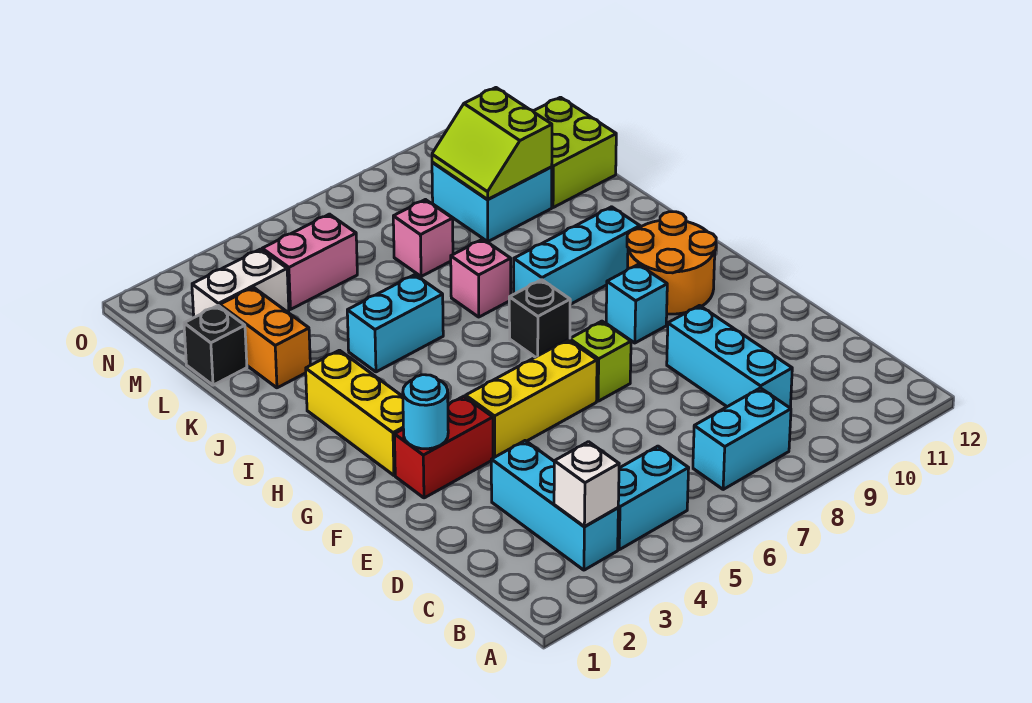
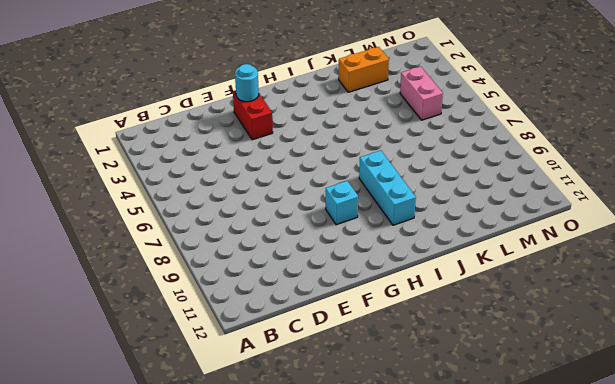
none -> cyan 1x3 brick [491,441,618,570]
none -> cyan 1x2 brick [618,446,689,550]
none -> cyan 1x2 brick [693,388,791,489]

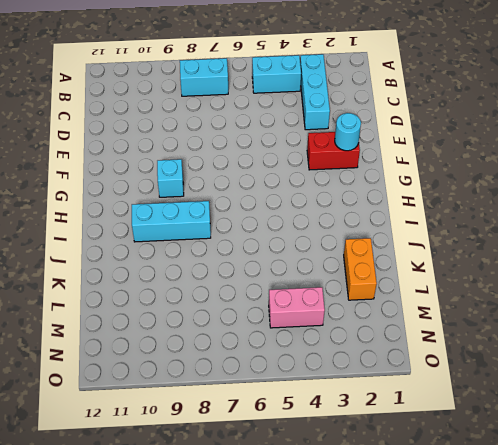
none -> cyan 1x3 brick [667,306,792,408]
none -> yellow 1x3 brick [466,340,597,458]
none -> lime 1x1 brick [570,321,631,401]

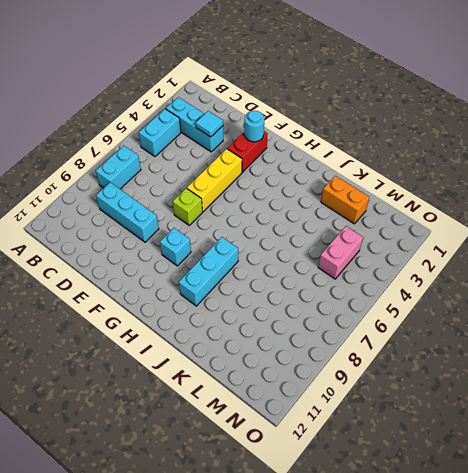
cyan 1x1 tile [196,111,223,137] -> none
none -> yellow 1x3 brick [306,350,403,475]
none -> orange 2x2 round brick [627,212,716,314]
none -> black 1x1 brick [509,280,570,357]

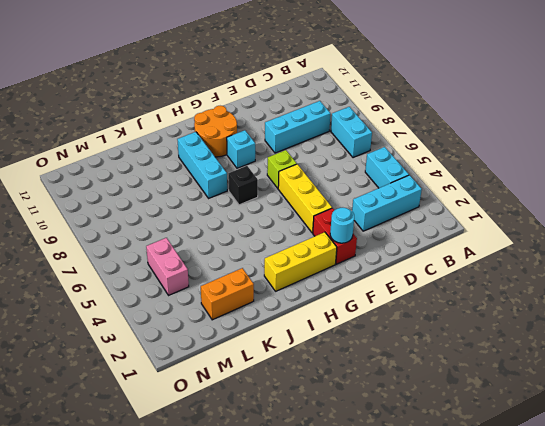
none -> cyan 1x2 brick [347,275,443,372]
none -> pink 1x1 brick [451,239,511,317]
none -> black 1x1 brick [184,306,247,385]

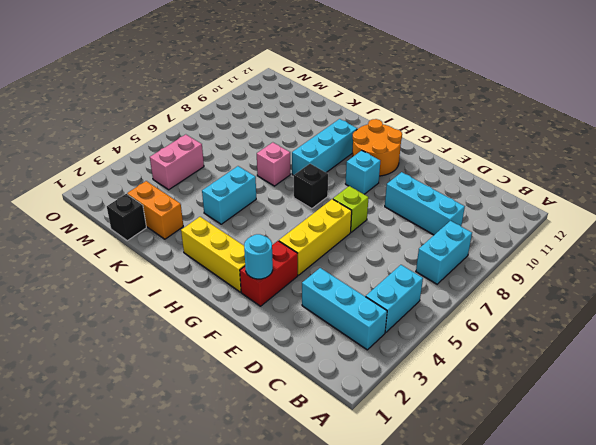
none -> pink 1x1 brick [393,200,453,277]
none -> cyan 2x2 brick [432,162,552,242]
none -> lime 2x2 brick [533,97,616,208]

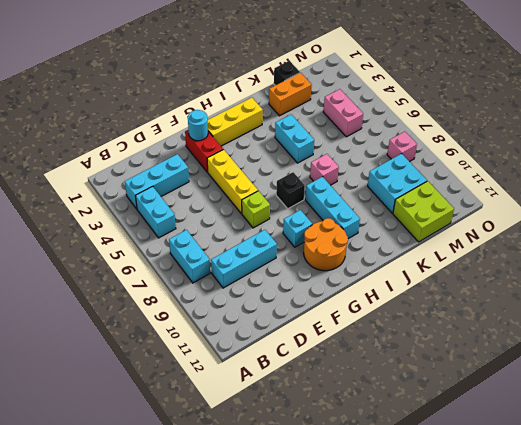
pink 1x1 brick [387,132,417,162] -> pink 1x1 brick moved to [393,200,453,277]
none -> white 1x2 brick [192,249,289,317]
none -> white 1x1 brick [554,442,619,527]
none -> lime 2x2 slope [432,88,552,200]

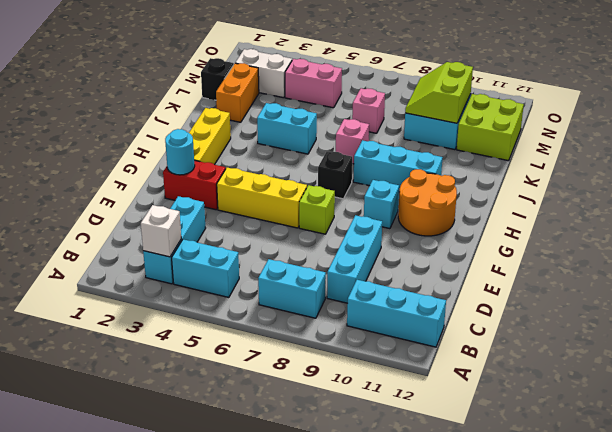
cyan 1x3 brick [347,280,446,347] -> none

